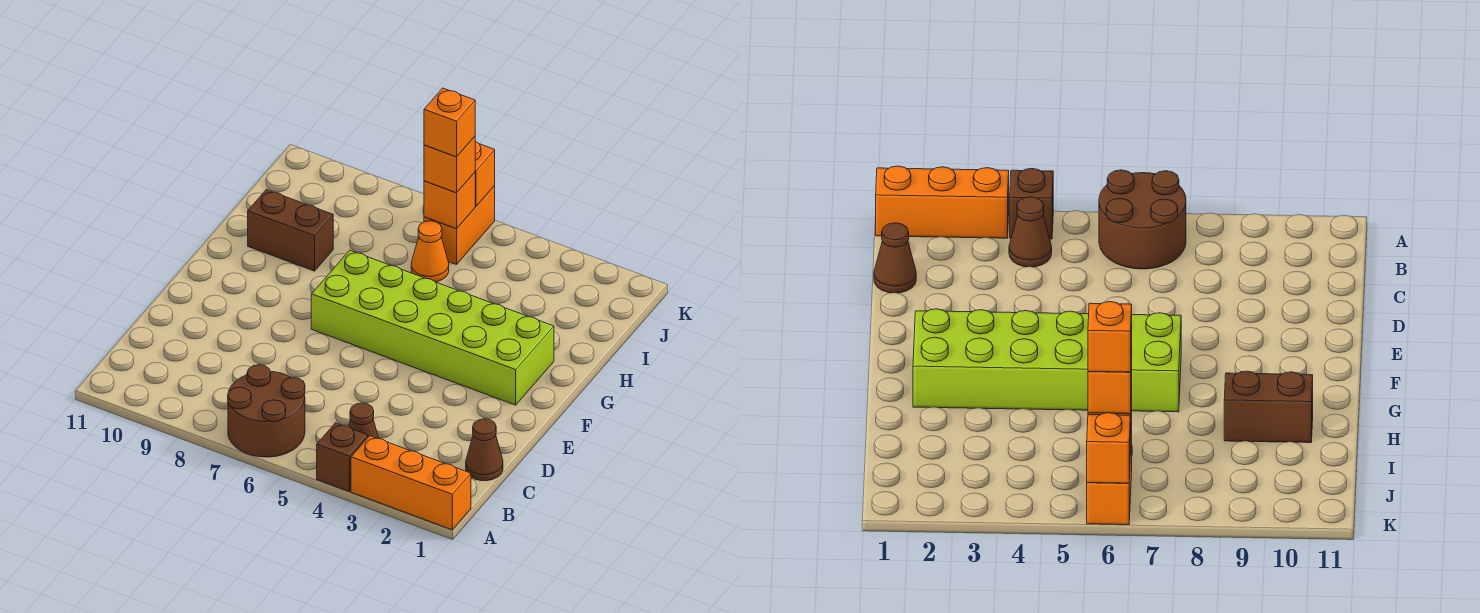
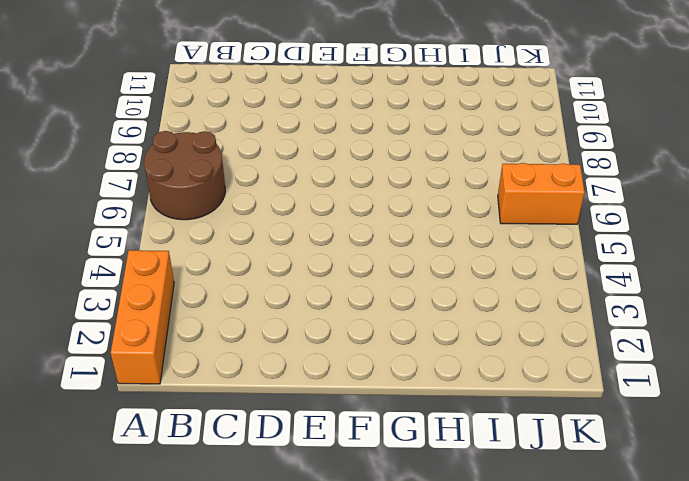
none -> brown 1x1 brick [317,423,368,491]
none -> brown 1x1 cone [349,403,379,438]
none -> brown 1x1 cone [466,419,503,481]

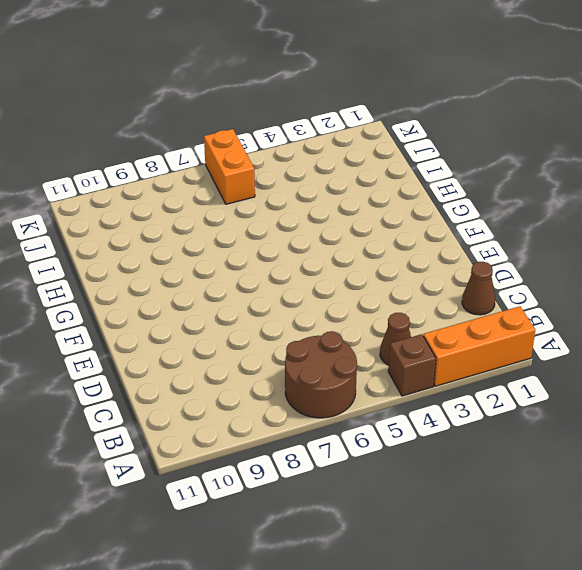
none -> lime 2x6 brick [311,250,554,405]
none -> brown 1x2 brick [248,190,333,271]
none -> orange 1x1 cone [411,221,449,282]

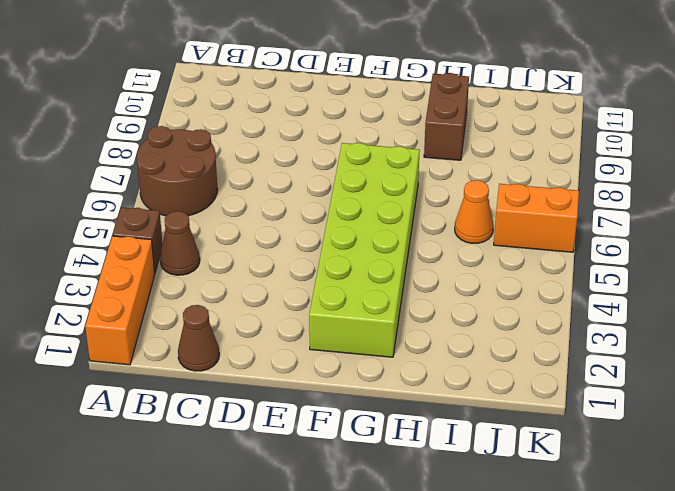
none -> orange 1x1 brick [424,172,475,229]
none -> orange 1x1 brick [475,141,495,206]
none -> orange 1x1 brick [424,137,475,193]

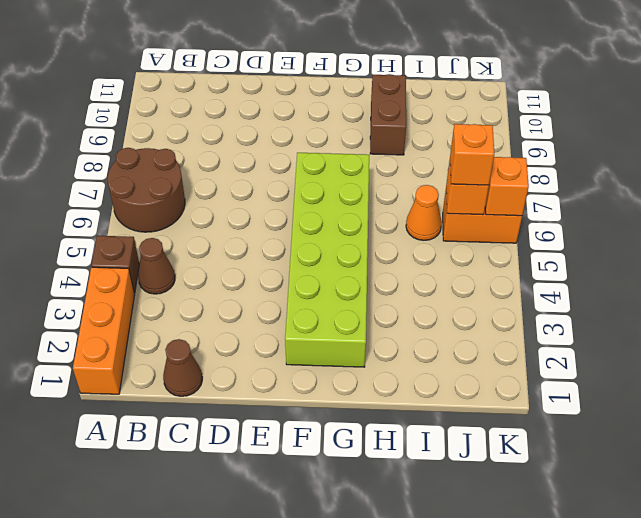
none -> orange 1x1 brick [424,88,475,157]

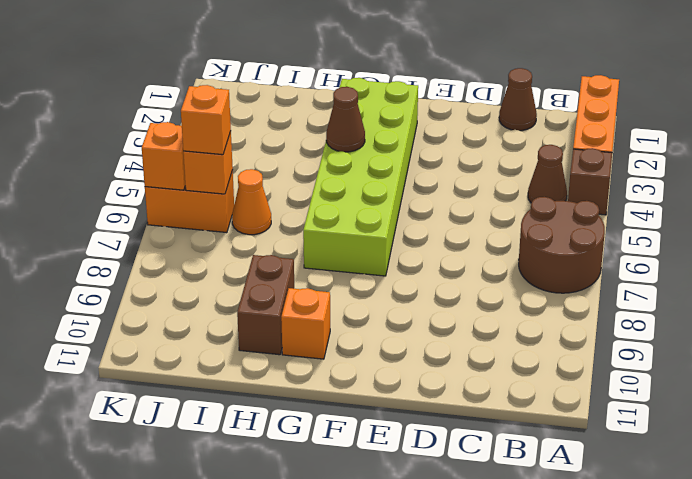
brown 1x1 cone [326,87,365,152] -> none
orange 1x1 brick [281,288,330,359] -> orange 1x1 brick moved to [424,88,475,157]

